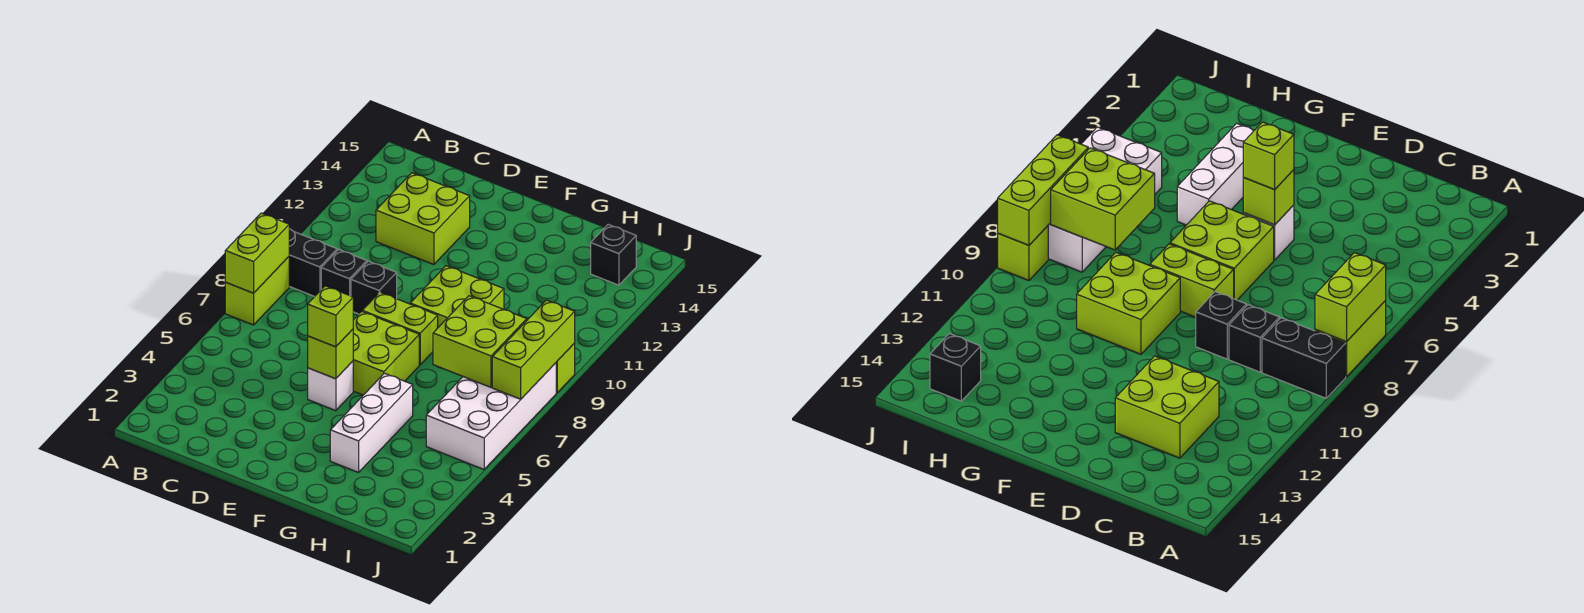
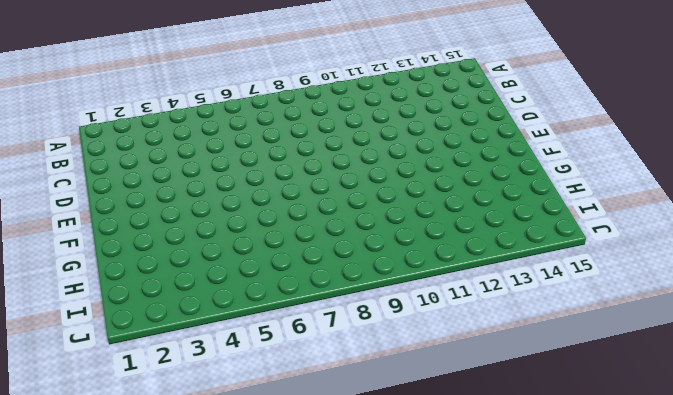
none -> lime 1x2 brick [225,257,289,325]
none -> black 1x2 brick [289,229,337,297]
none -> black 1x1 brick [321,250,367,296]

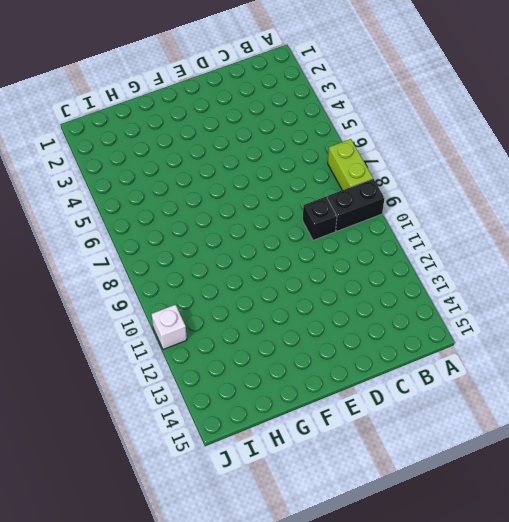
white 1x1 brick [152,305,187,349] -> white 1x1 brick moved to [308,361,353,411]
none -> lime 2x2 brick [376,173,470,265]
none -> black 1x1 brick [351,261,397,314]
none -> lime 2x2 brick [353,311,419,395]

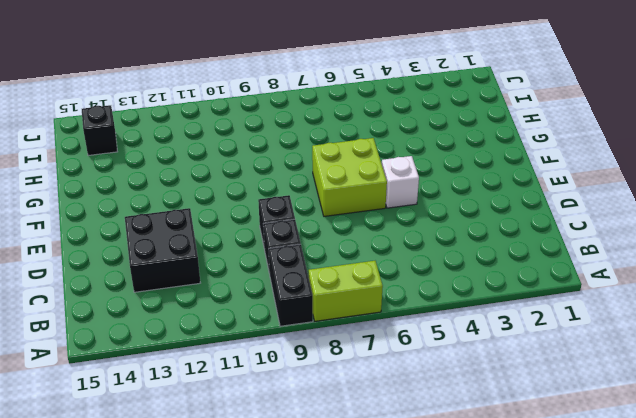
black 2x2 brick [125,208,200,292] -> lime 2x2 brick [376,173,470,265]
none -> lime 1x2 brick [362,292,438,365]
none -> lime 2x2 brick [410,266,504,327]
none -> white 1x3 brick [330,373,413,472]

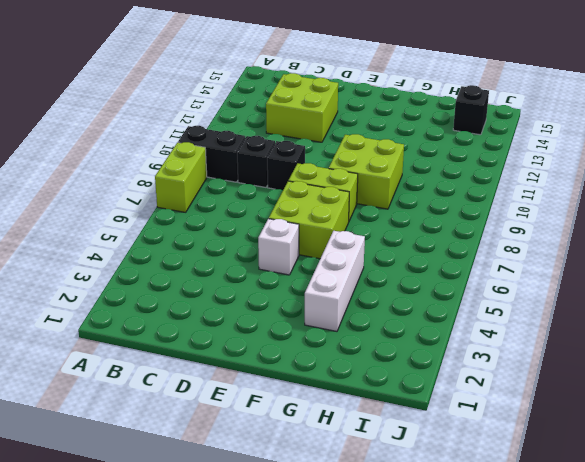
none -> white 2x4 brick [426,363,556,469]
none -> lime 1x1 brick [556,343,575,393]
none -> lime 1x2 brick [225,213,289,293]

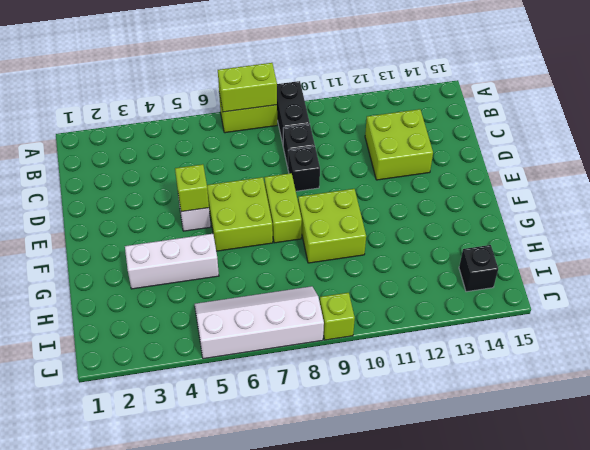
white 2x4 slope [195,286,324,359] -> white 2x4 brick [426,363,556,469]
none -> lime 2x2 brick [433,296,527,387]
none -> lime 1x3 brick [492,300,575,399]
none -> lime 1x1 brick [308,286,353,347]

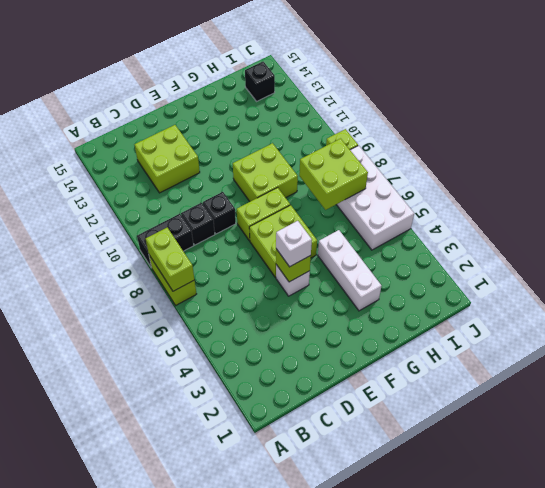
white 1x1 brick [276,221,312,267] -> lime 1x1 brick [308,286,353,347]
none -> lime 1x3 brick [492,300,575,399]

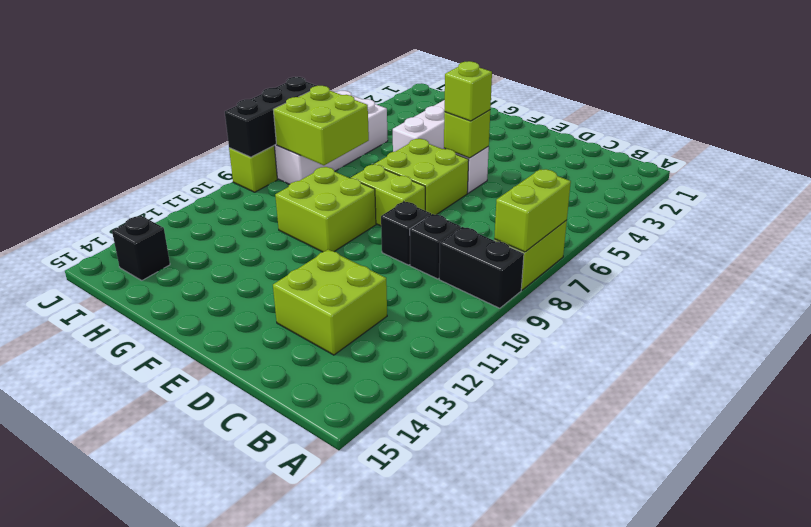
black 1x3 brick [225,77,316,157] -> lime 1x3 brick [492,300,575,399]

